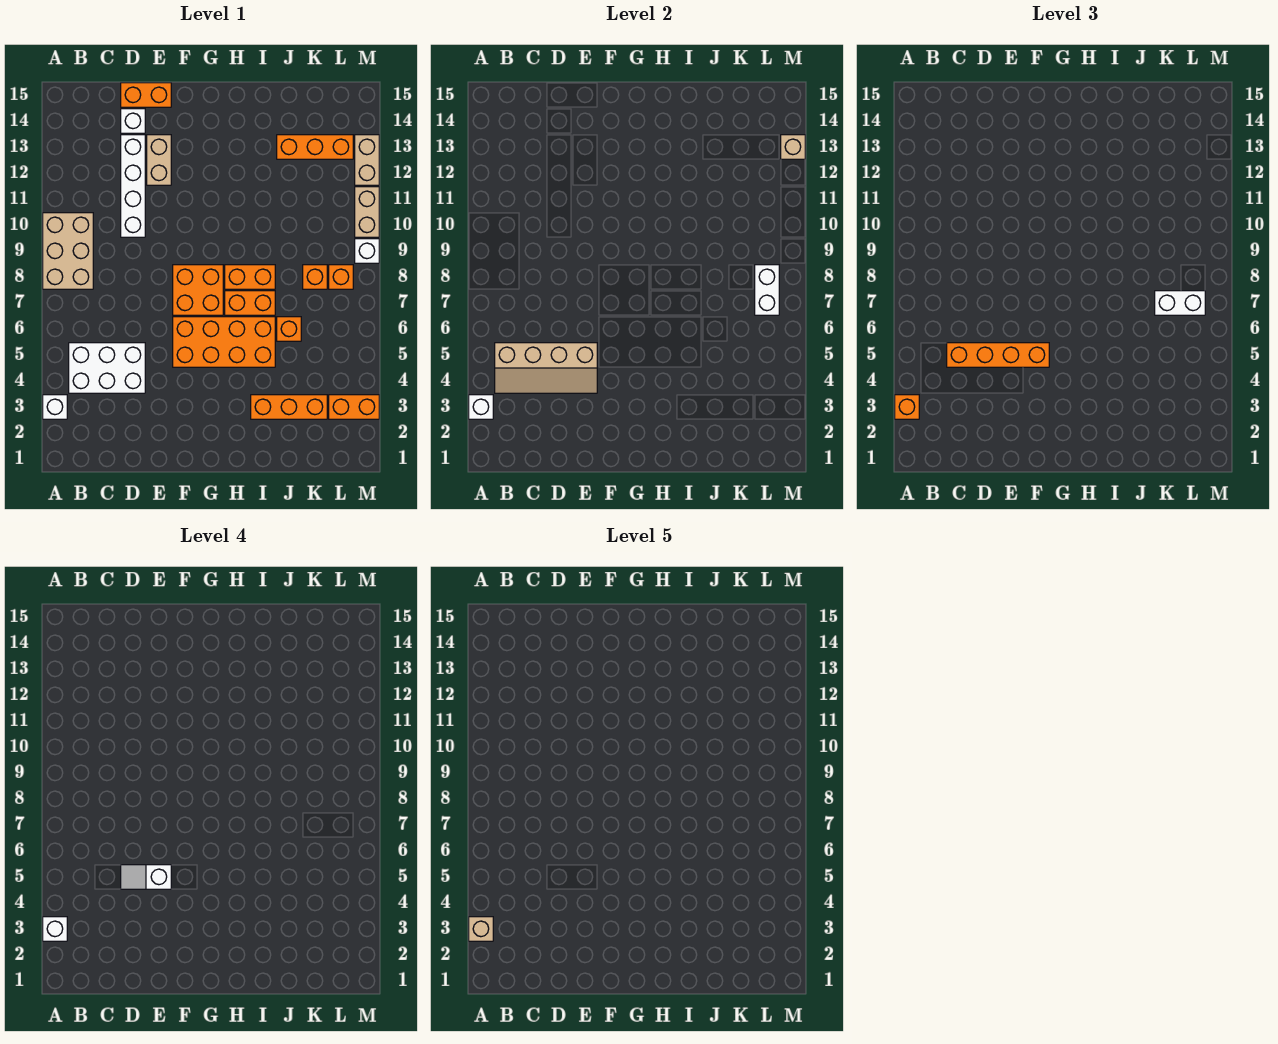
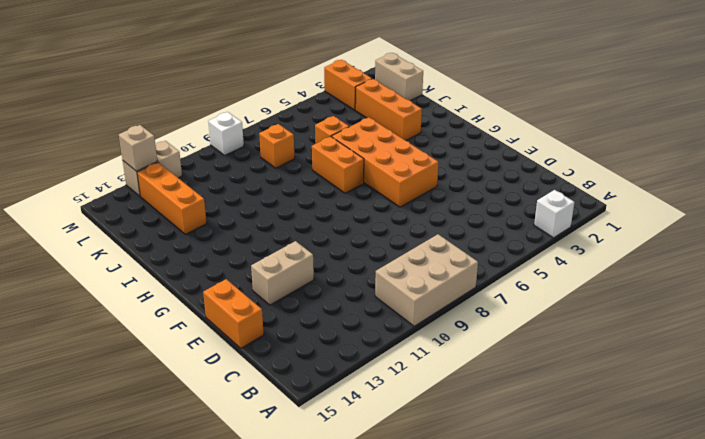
tan 1x2 brick [375,53,423,101] -> tan 1x2 brick turned to [355,187,379,237]
none -> white 2x3 brick [69,343,145,393]
none -> white 1x4 brick [121,135,145,237]
none -> white 1x1 brick [121,109,145,133]
none -> orange 2x2 brick [173,265,223,315]

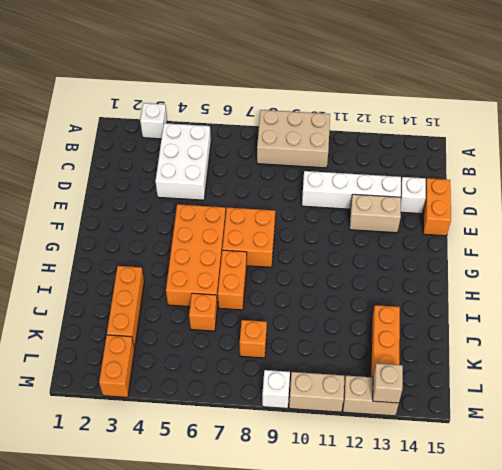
none -> orange 1x2 brick [225,265,275,289]
none -> orange 1x1 brick [329,265,353,289]
none -> white 1x1 brick [469,395,493,419]
none -> tan 2x4 slope [495,343,597,393]

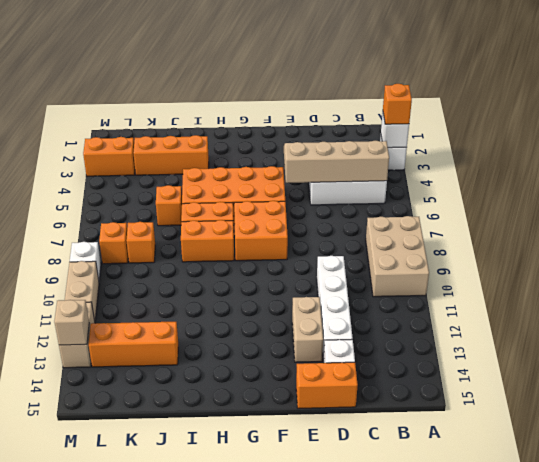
none -> white 1x2 brick [755,265,779,315]
none -> orange 1x4 brick [947,343,1049,367]
none -> white 1x2 brick [1155,291,1205,315]
none -> white 1x1 brick [43,917,67,941]

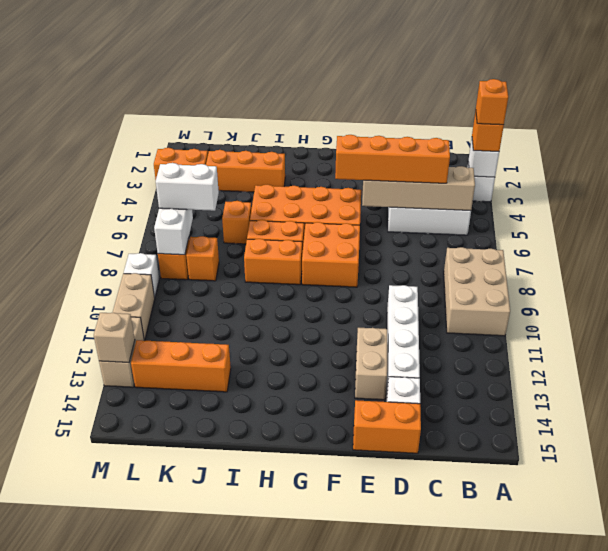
orange 1x1 brick [476,79,508,125] -> white 1x1 brick [43,917,67,941]
none -> white 1x2 slope [121,865,171,889]
none -> tan 1x1 brick [469,917,493,941]

